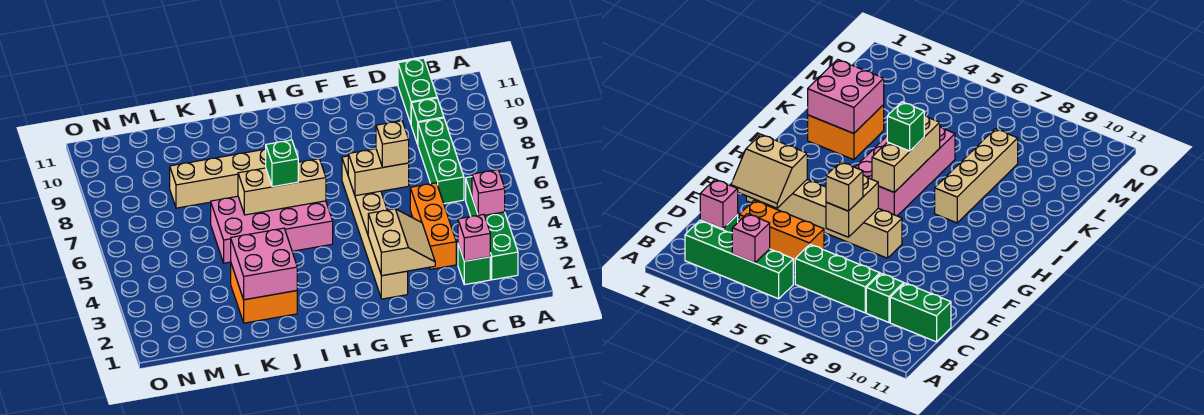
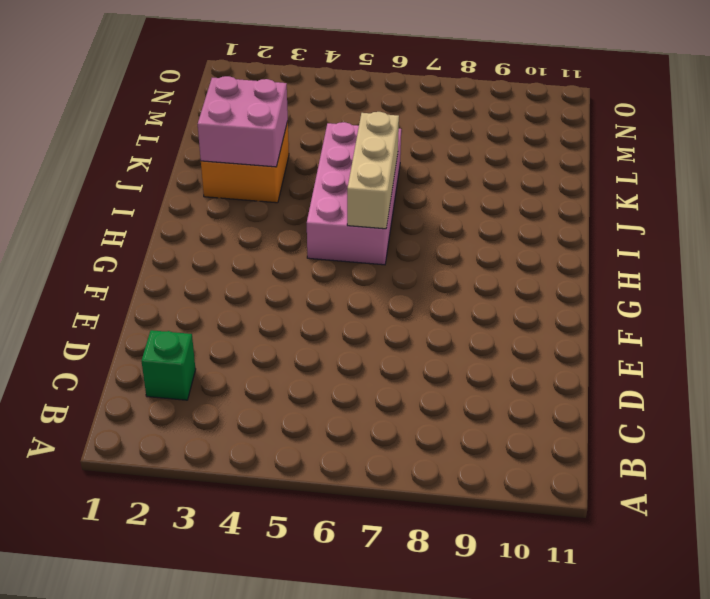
none -> green 1x4 brick [466,177,518,280]
none -> green 1x3 brick [418,118,464,204]
none -> green 1x1 brick [411,98,444,144]

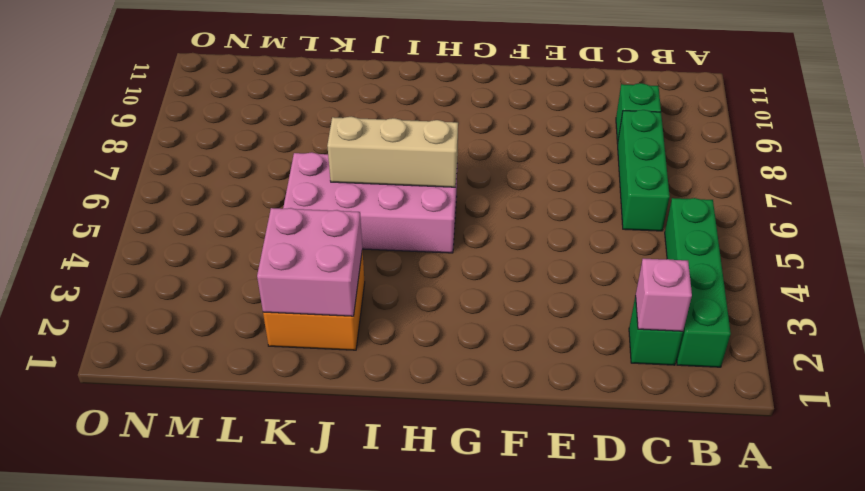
none -> green 1x2 brick [398,58,437,124]
none -> orange 1x3 brick [410,183,456,269]
none -> tan 1x6 brick [342,156,408,299]

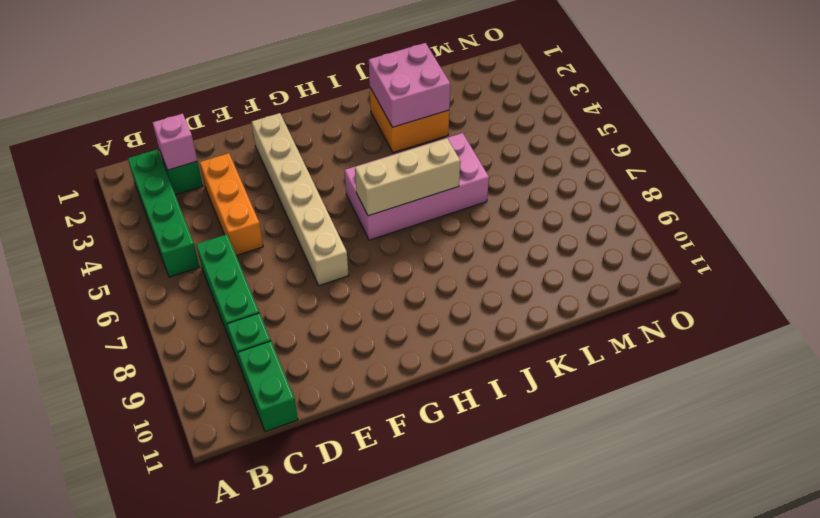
none -> tan 1x4 brick [170,149,266,208]
none -> pink 1x1 brick [472,170,505,215]
none -> tan 2x2 slope [368,209,435,276]

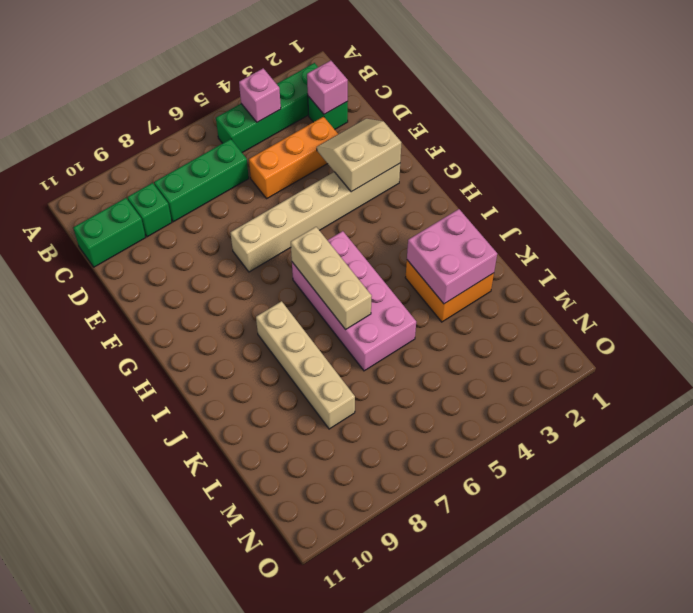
none -> tan 1x2 brick [348,149,409,196]
none -> tan 1x1 brick [376,121,409,167]
none -> green 1x1 brick [266,140,298,187]

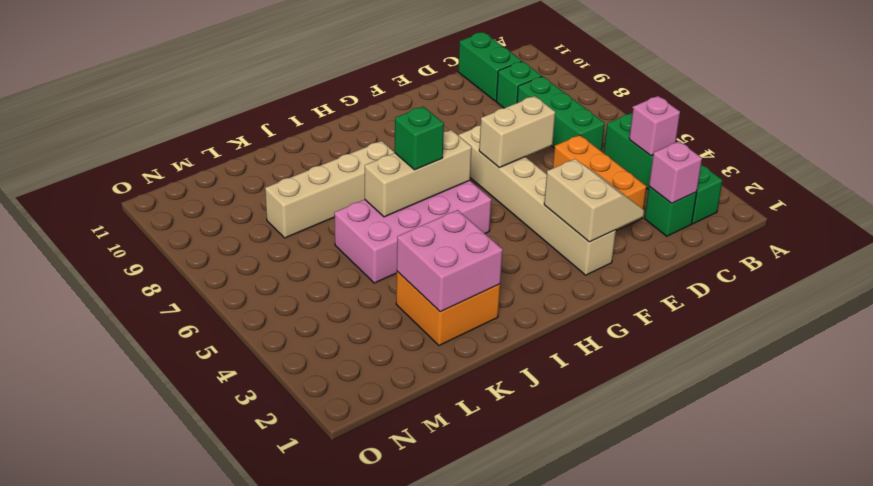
none -> tan 1x1 brick [376,121,409,167]

